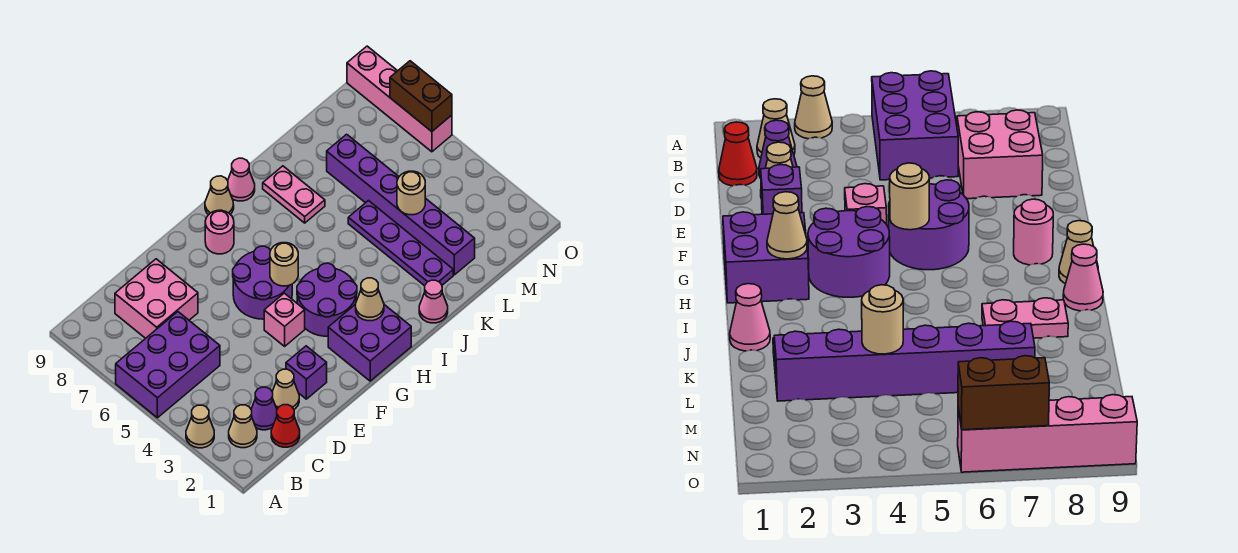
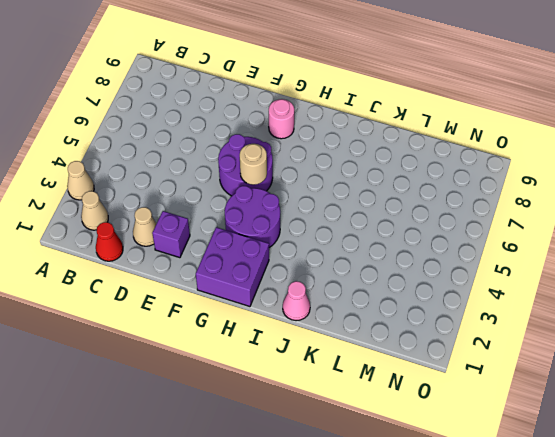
none -> purple 2x3 brick [116,312,220,418]
none -> purple 1x1 cone [251,387,277,430]
none -> pink 2x2 brick [115,259,198,338]

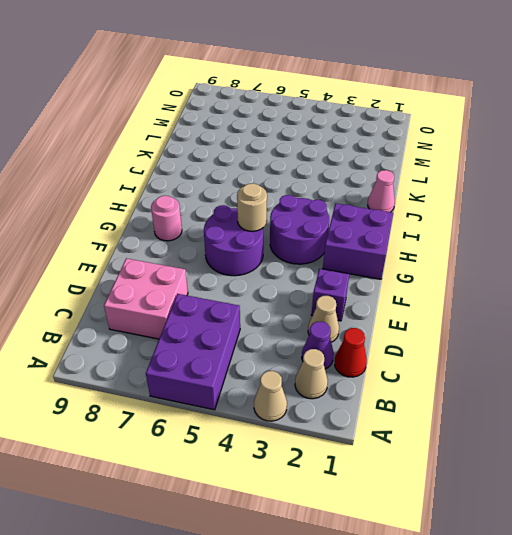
none -> pink 1x1 brick [264,293,305,346]
none -> tan 1x1 cone [205,176,234,215]
none -> pink 1x1 cone [228,158,255,201]

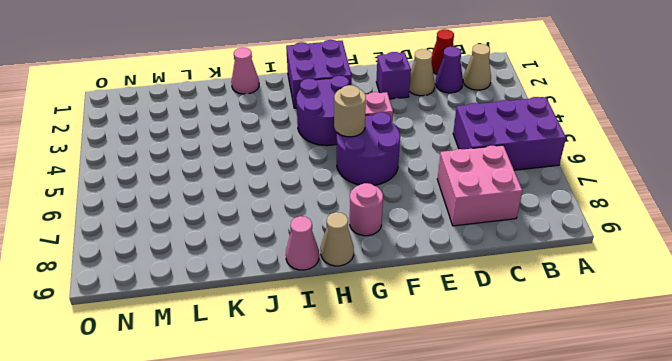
none -> tan 1x1 cone [186,405,214,448]
none -> pink 1x2 plate [263,166,325,223]
none -> purple 1x4 plate [348,201,453,286]

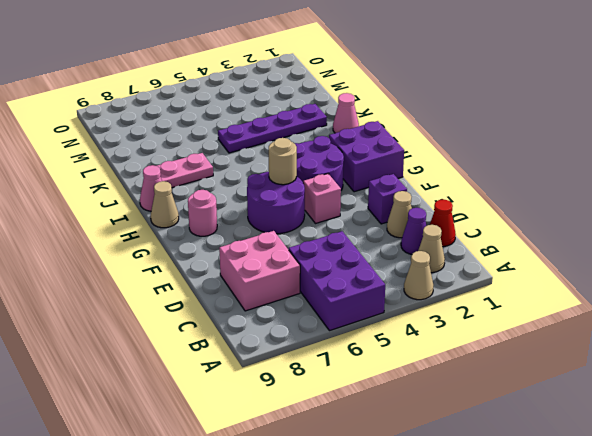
none -> purple 1x6 brick [327,134,475,275]
none -> pink 1x4 brick [347,46,452,152]
none -> tan 1x1 cone [356,278,384,321]

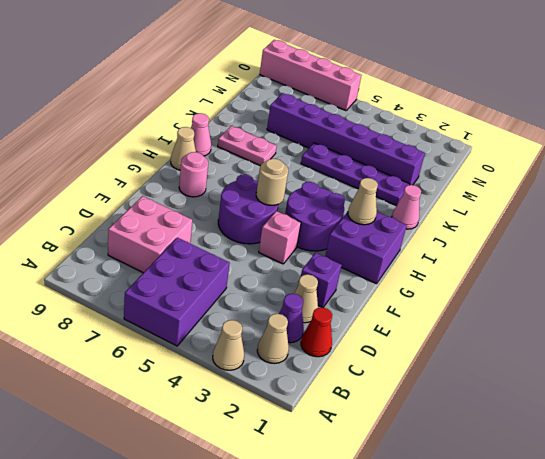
none -> tan 1x1 round brick [397,171,425,215]
none -> brown 1x2 brick [390,61,452,131]

